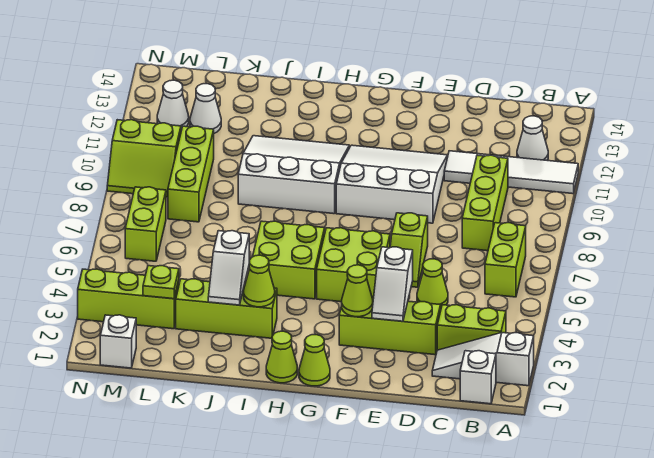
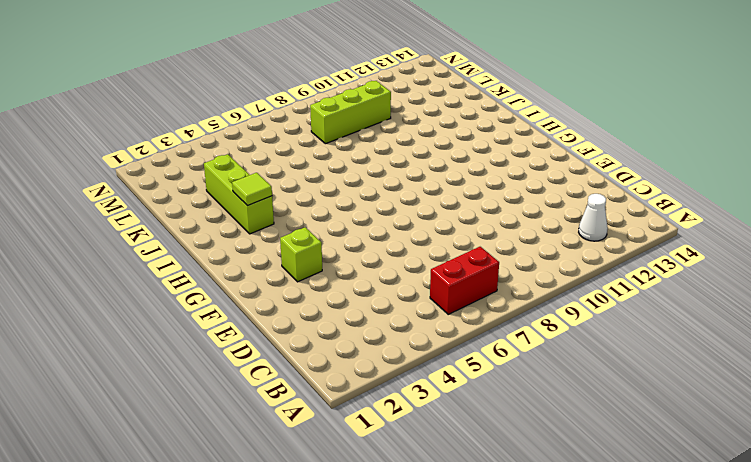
red 1x2 brick [430,247,499,314] -> lime 1x2 brick [485,223,526,297]
lime 1x1 brick [280,227,322,282] -> lime 1x3 brick [339,298,441,355]
lime 1x1 tile [232,173,272,206] -> lime 1x1 cone [244,255,275,307]
none -> white 1x3 slope [432,333,534,386]
none -> white 1x4 tile [444,151,578,194]
none -> white 1x1 brick [460,351,496,404]

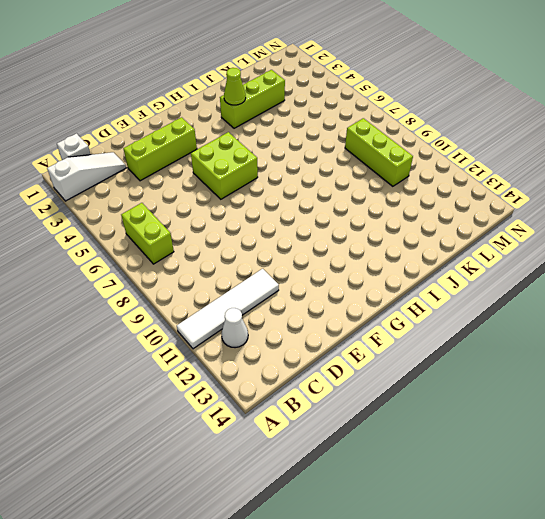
none -> lime 1x2 brick [437,305,506,350]
none -> lime 1x3 brick [462,155,508,251]
none -> lime 1x1 cone [417,259,448,307]

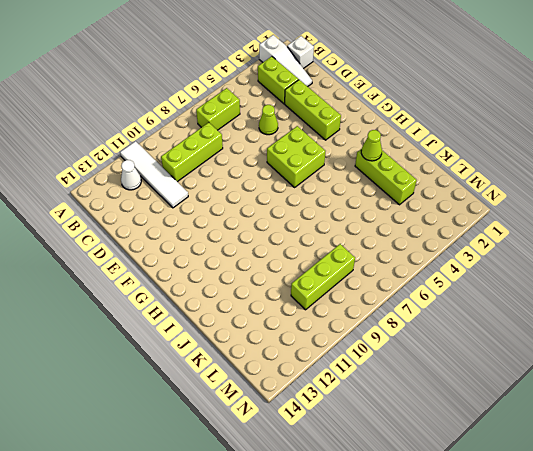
none -> lime 1x2 slope [390,213,428,287]
none -> white 3x3 slope [336,145,448,223]
none -> lime 1x1 cone [299,335,330,386]

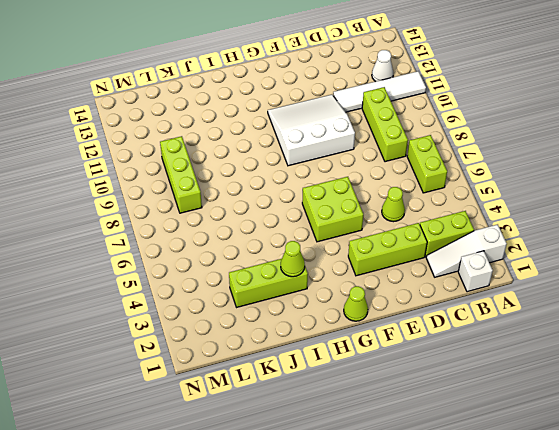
none -> lime 1x2 slope [390,213,428,287]
none -> lime 1x1 cone [266,331,297,383]
none -> lime 2x2 brick [253,221,325,299]

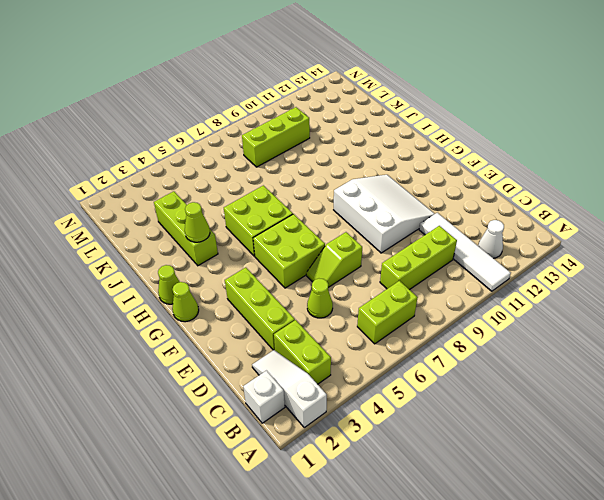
none -> white 3x3 slope [238,136,349,214]
none -> lime 1x3 brick [78,269,179,329]
none -> white 1x1 cone [190,84,221,133]

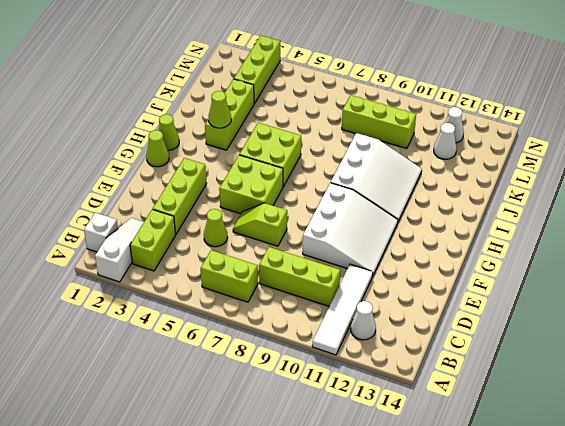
none -> white 1x1 brick [100,315,136,368]
none -> lime 1x2 brick [125,187,166,261]
none -> lime 2x2 slope [107,120,181,197]

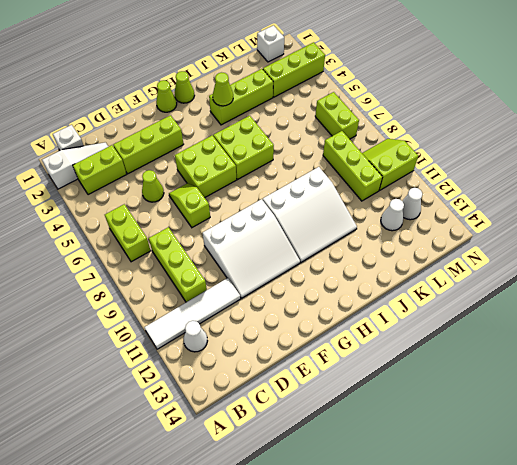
none -> white 1x2 slope [372,247,413,321]
none -> lime 1x1 cone [342,265,373,317]
none -> white 1x2 slope [208,231,249,305]

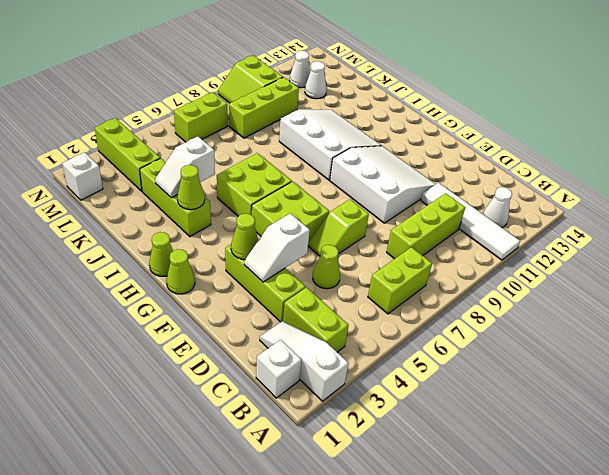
none -> lime 1x1 plate [143,266,179,299]

